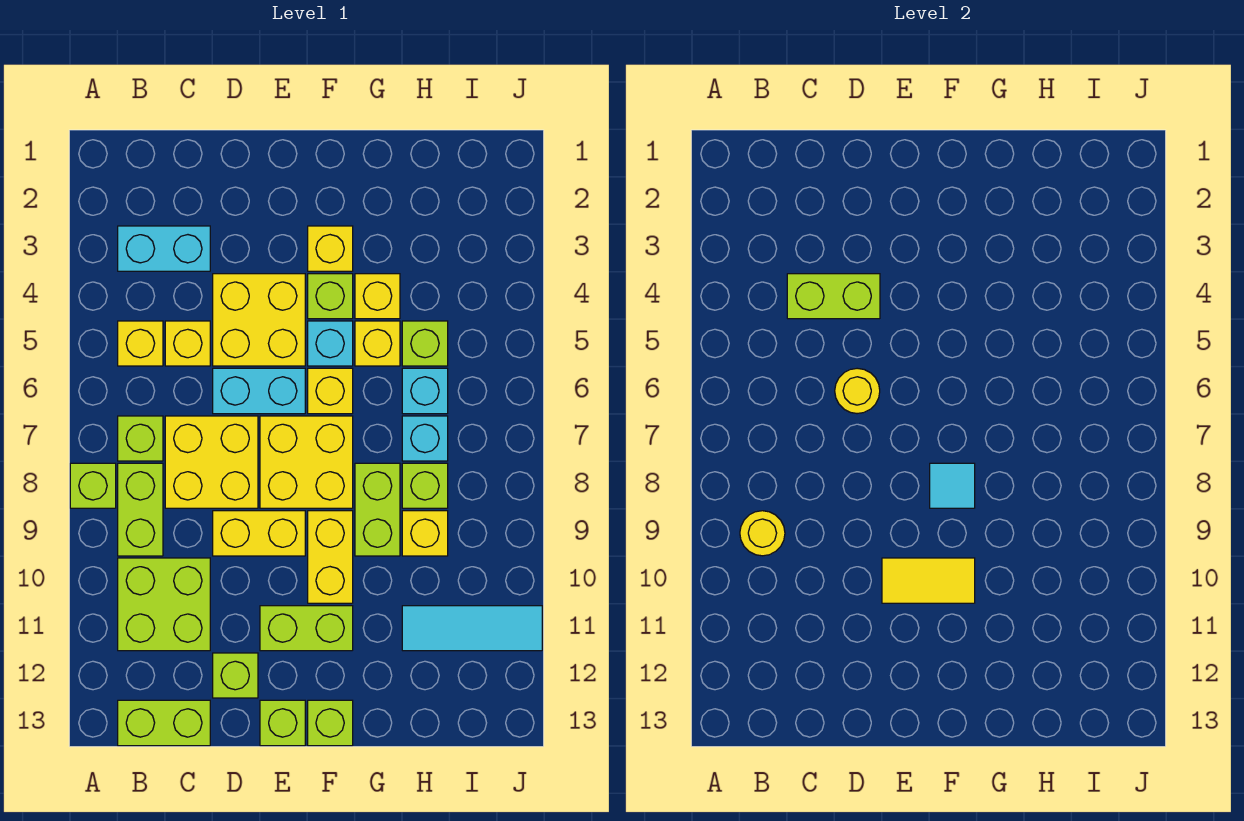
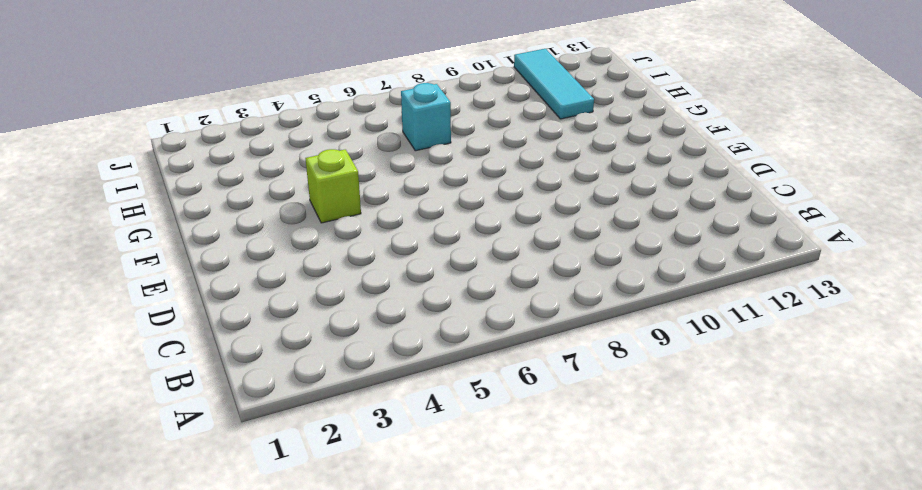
none -> lime 1x1 brick [70,463,116,508]
none -> cyan 1x2 brick [118,226,210,271]
none -> yellow 1x1 brick [118,321,163,366]
none -> lime 1x1 brick [118,416,163,461]

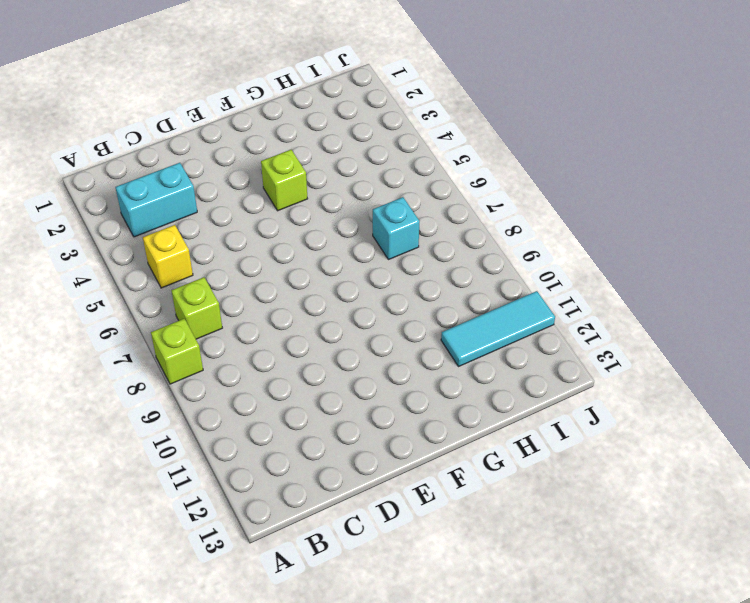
none -> lime 1x2 brick [118,463,163,556]
none -> lime 2x2 brick [118,558,210,651]
none -> lime 1x2 brick [118,700,210,746]
none -> yellow 1x1 brick [165,321,210,366]

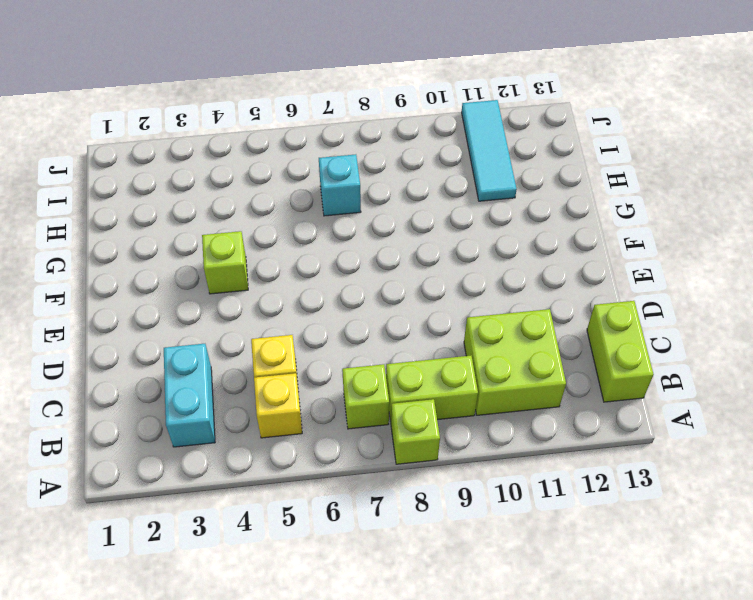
none -> yellow 2x2 brick [165,416,258,508]
none -> yellow 2x2 brick [213,274,305,366]
none -> cyan 1x2 brick [213,368,305,414]
none -> yellow 1x2 brick [213,511,305,556]

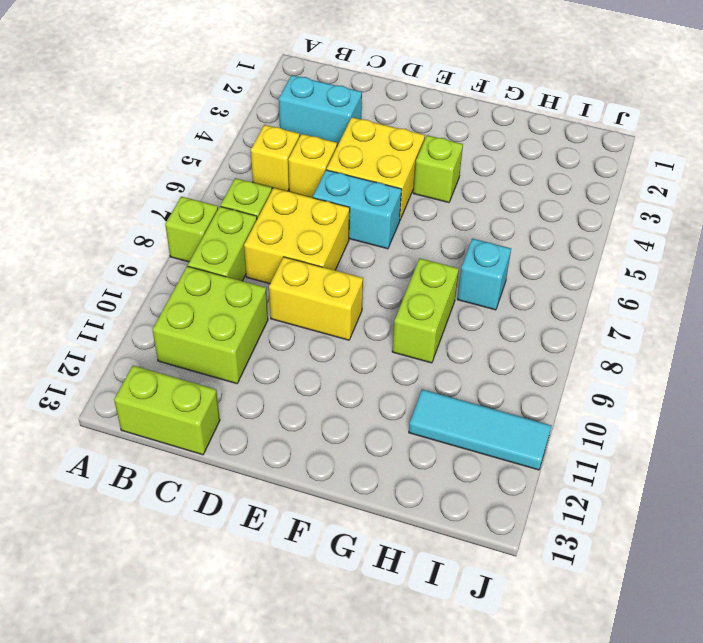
none -> lime 1x1 brick [213,653,258,698]
none -> yellow 2x2 brick [260,416,353,508]
none -> lime 1x2 brick [260,606,353,651]
none -> lime 1x1 brick [260,700,305,746]

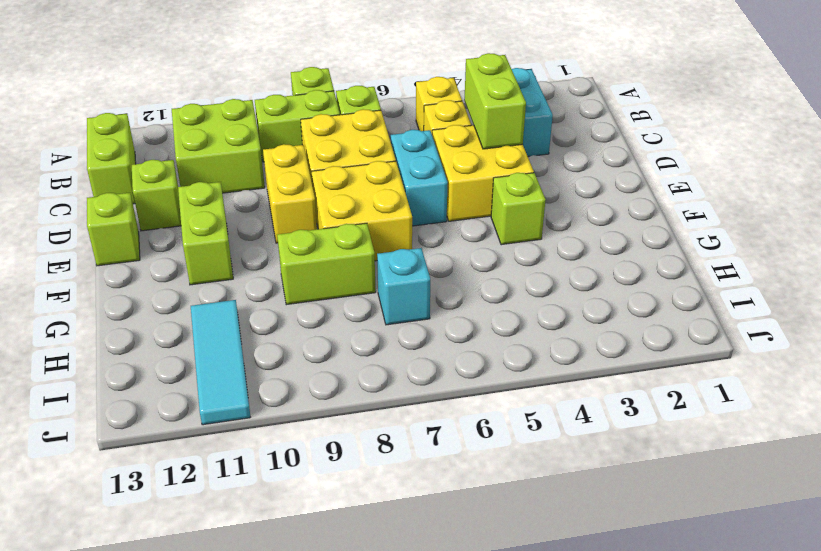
none -> yellow 1x1 brick [308,226,353,271]
none -> cyan 1x1 brick [308,321,353,366]
none -> yellow 1x1 brick [308,368,353,414]
none -> yellow 1x2 brick [308,511,353,603]

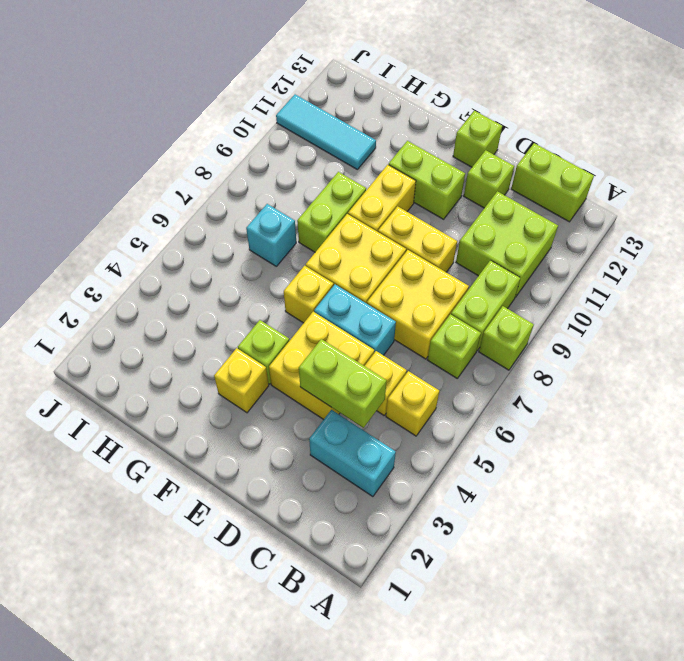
none -> cyan 1x1 brick [308,321,353,366]
none -> lime 1x1 brick [308,700,353,746]
none -> yellow 1x1 brick [355,274,400,319]
none -> yellow 1x1 brick [355,321,400,366]

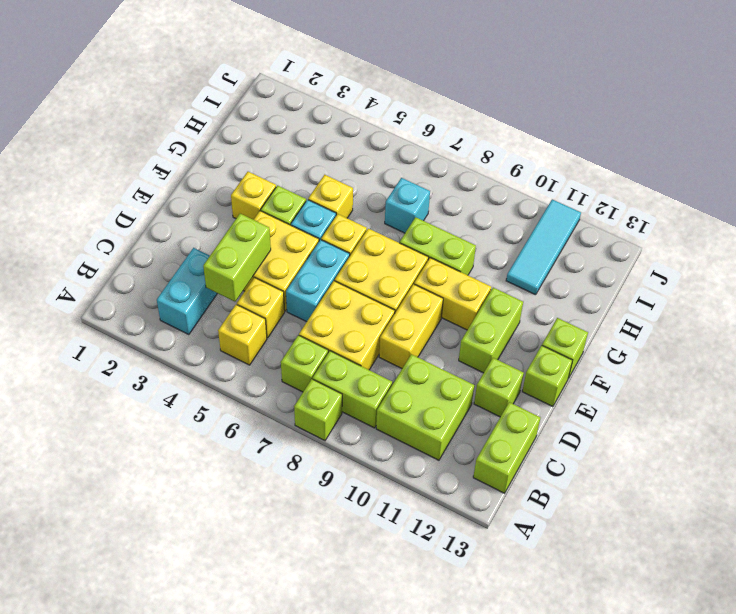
none -> yellow 1x1 brick [355,274,400,319]
none -> lime 1x1 brick [402,321,448,366]
none -> cyan 1x1 brick [402,368,448,414]
none -> lime 1x1 brick [402,463,448,508]

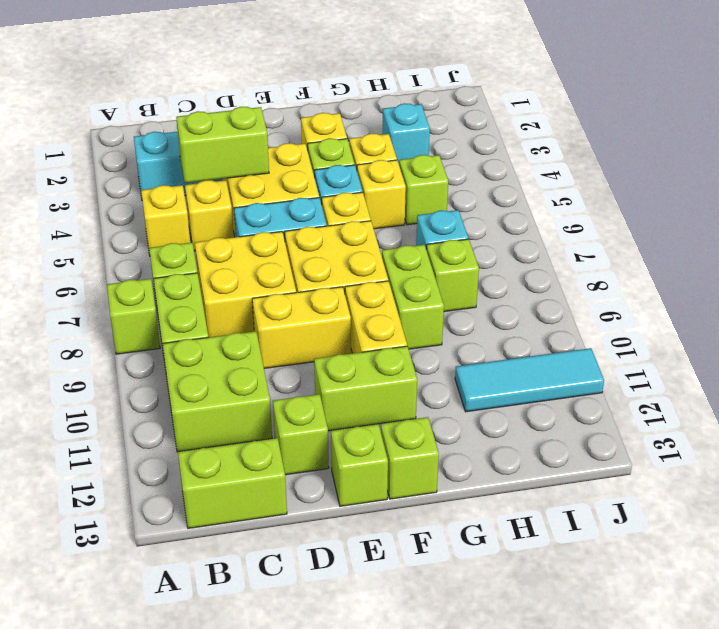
cyan 1x1 brick [382,103,430,164] -> cyan 1x1 brick moved to [402,368,448,414]
none -> yellow 1x1 brick [402,511,448,556]
none -> yellow 1x1 round brick [740,511,785,556]
none -> yellow 1x1 round brick [835,368,880,414]
none -> yellow 1x2 tile [882,558,975,603]

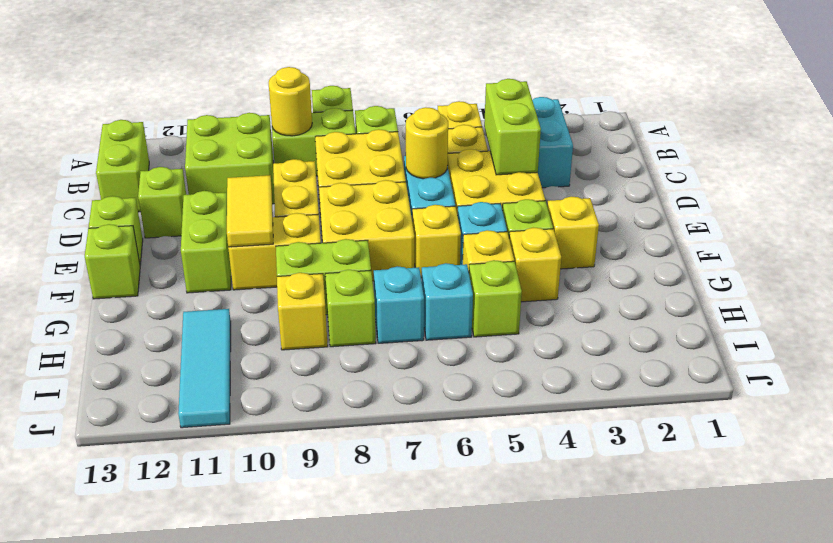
none -> cyan 1x1 tile [930,463,975,508]

